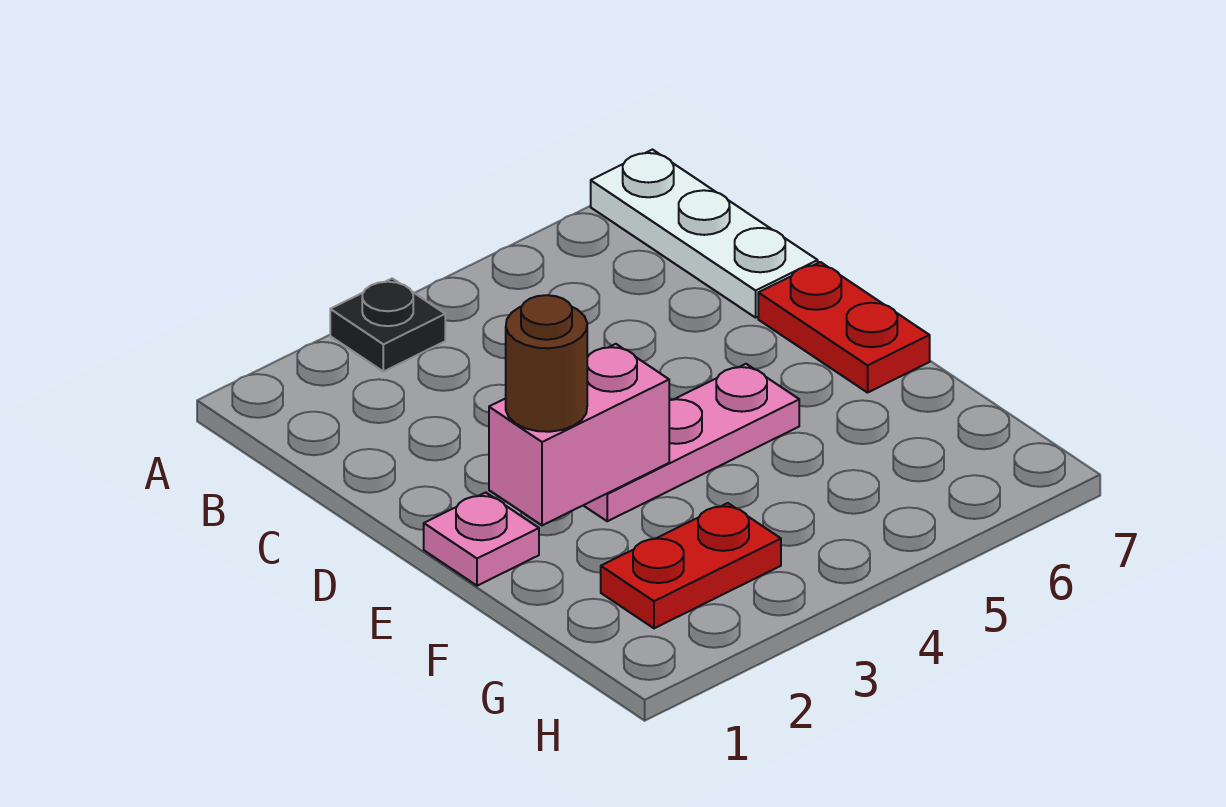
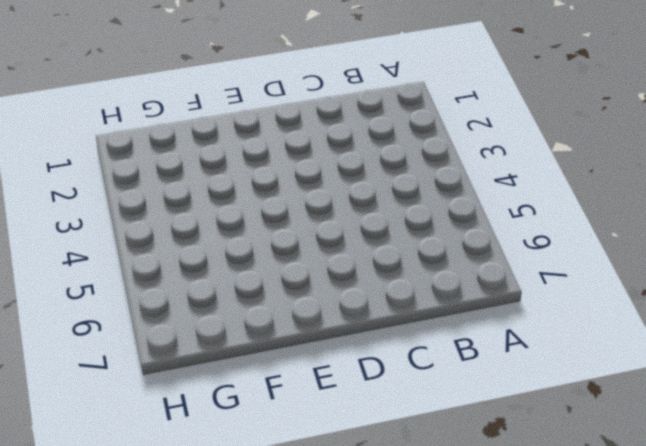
none -> black 1x1 plate [330,278,445,372]
none -> white 1x3 plate [591,150,818,318]

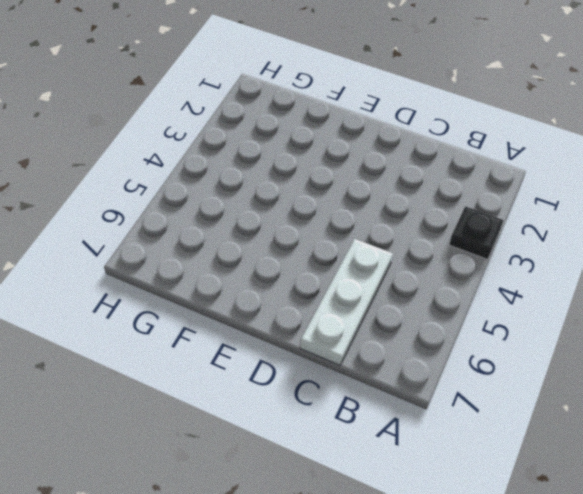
white 1x3 plate [300,239,393,365] -> white 1x3 plate turned to [591,150,818,318]
none -> red 1x2 plate [758,262,930,393]
none -> pink 1x1 plate [424,493,539,586]

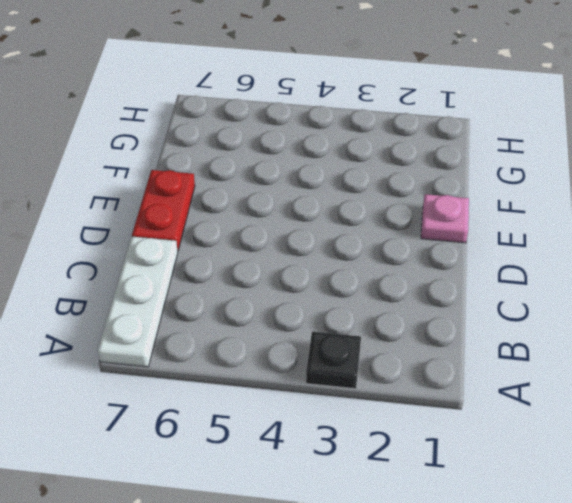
none -> pink 1x3 plate [583,364,799,521]
none -> red 1x2 plate [601,503,781,628]

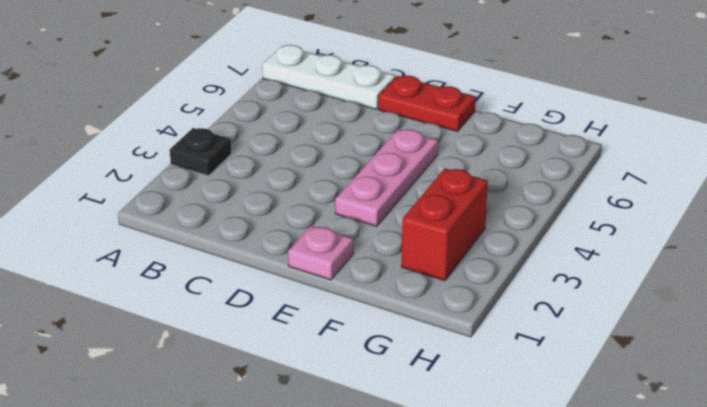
red 1x2 brick [402,168,488,281] -> red 1x2 plate [601,503,781,628]
none -> pink 1x2 brick [489,344,669,525]
none -> brown 1x1 round brick [506,295,587,432]

